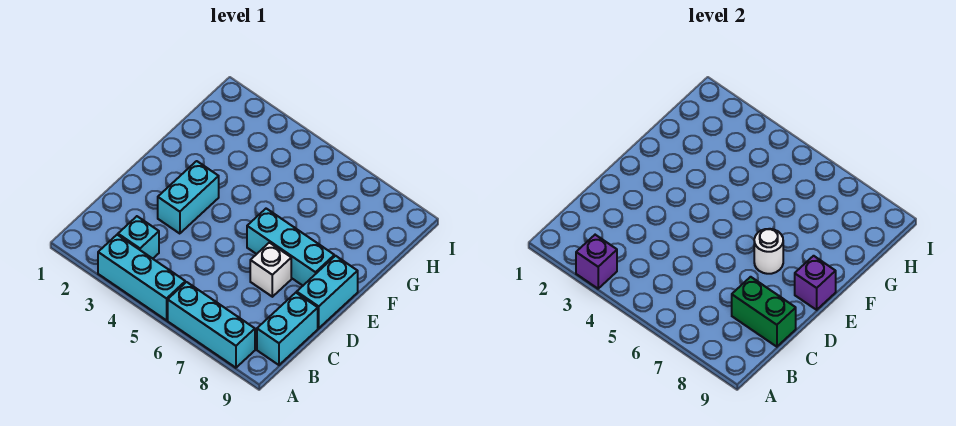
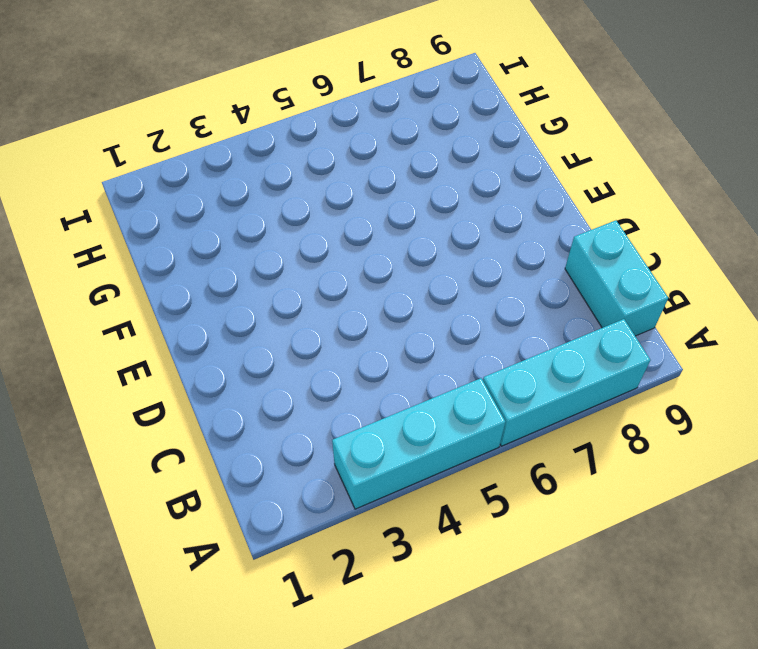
none -> cyan 1x1 brick [118,216,159,259]
none -> cyan 1x2 brick [158,161,219,234]
none -> white 1x1 brick [250,243,291,297]

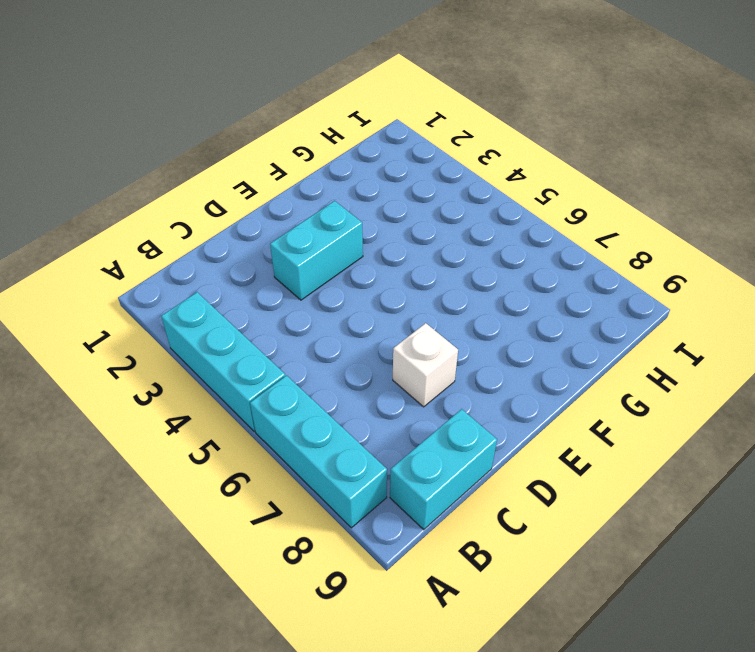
none -> cyan 1x1 brick [118,216,159,259]
none -> cyan 1x2 brick [297,256,358,328]
none -> cyan 1x3 brick [247,209,334,285]

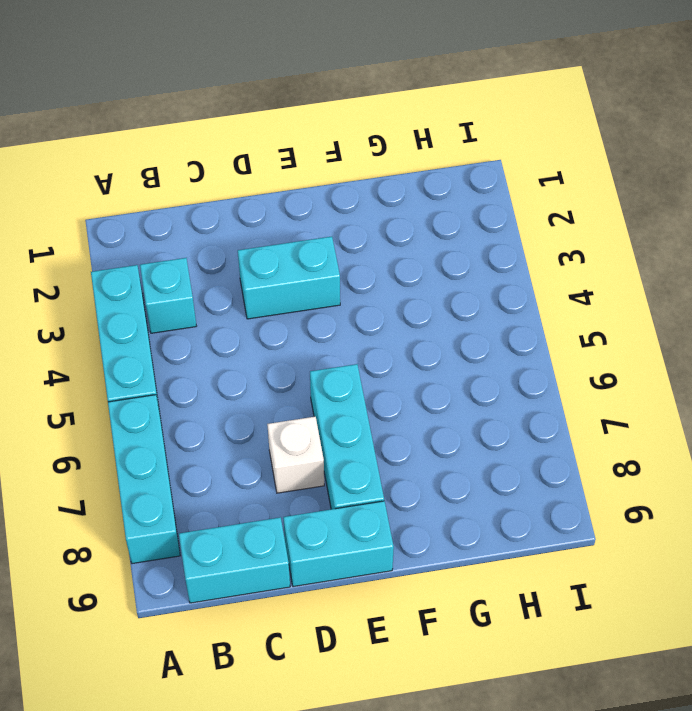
none -> purple 1x1 brick [576,235,617,289]
none -> green 1x2 brick [732,277,796,347]
none -> white 1x1 round brick [754,229,783,274]

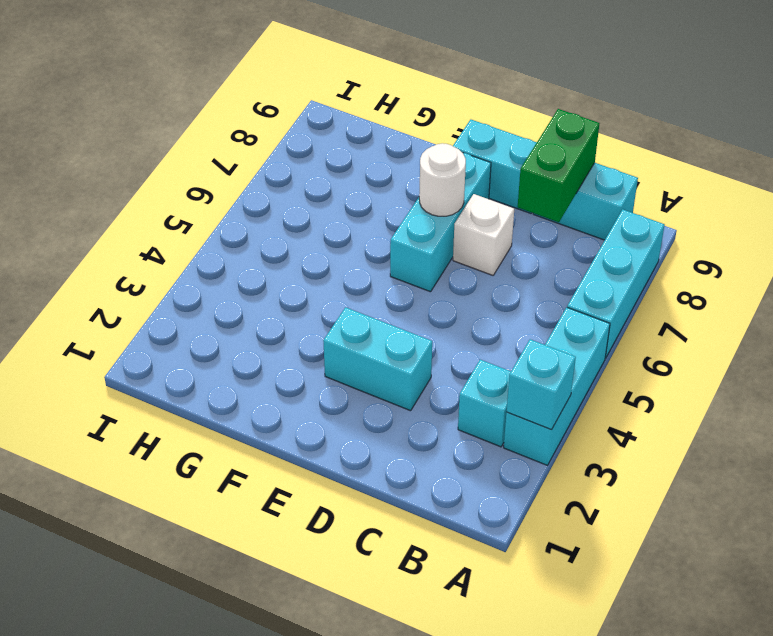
cyan 1x1 brick [506,339,576,430] -> purple 1x1 brick [576,235,617,289]
none -> purple 1x1 brick [795,256,836,310]

